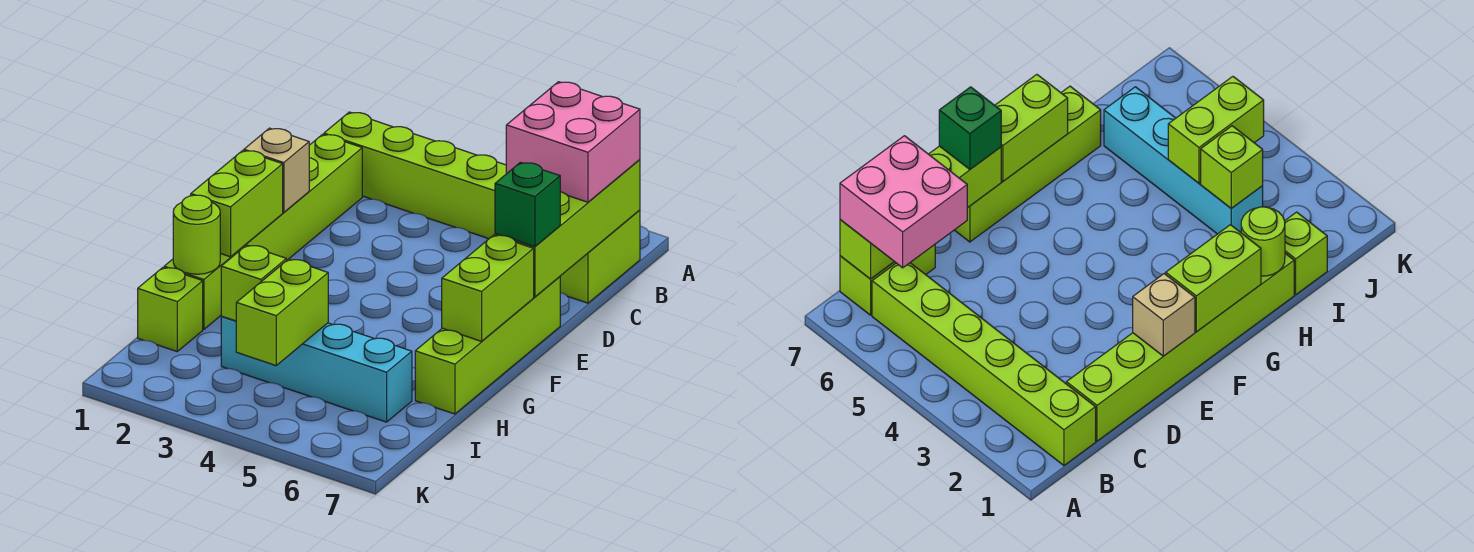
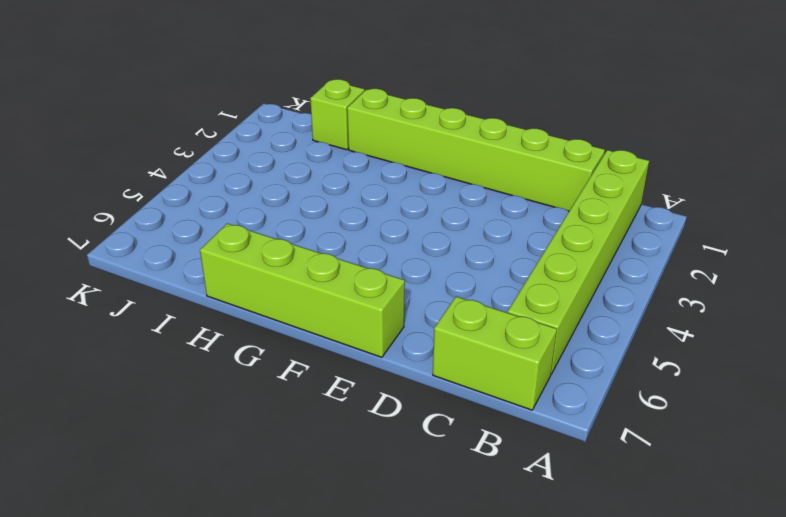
none -> cyan 1x4 brick [221,317,412,422]
none -> lime 1x4 brick [495,160,640,297]
none -> tan 1x1 brick [244,128,309,212]

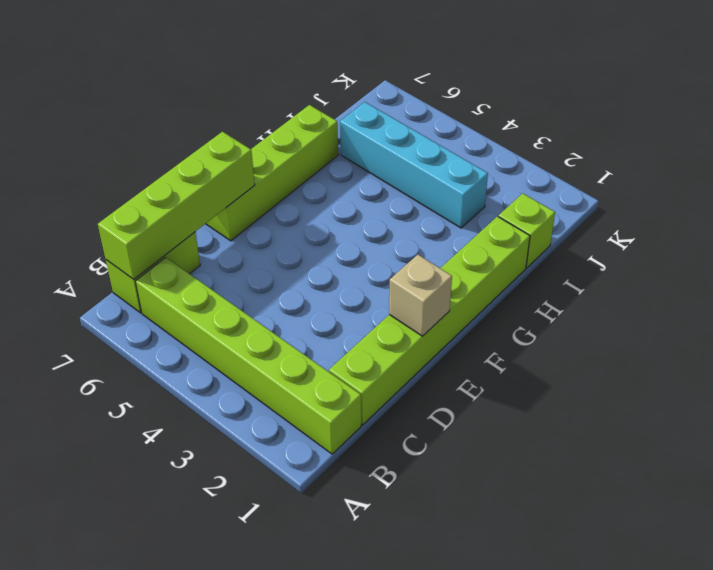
none -> lime 1x2 brick [191,151,283,257]
none -> lime 1x2 brick [442,235,534,341]
none -> lime 1x1 round brick [173,195,220,274]

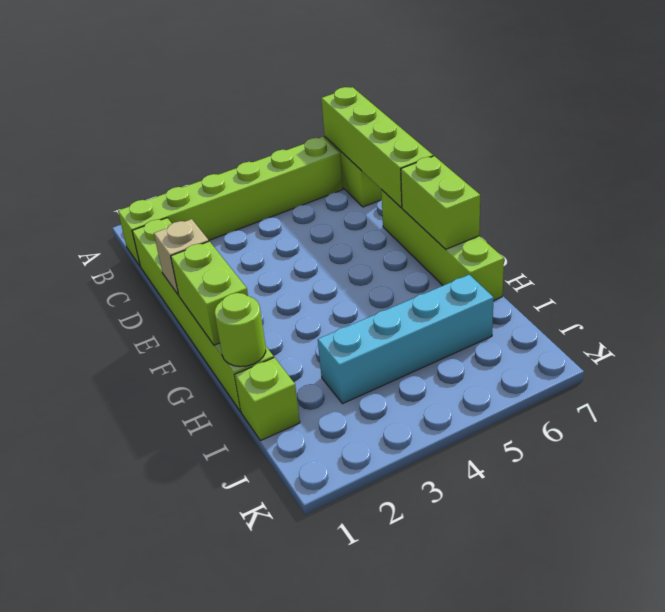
none -> lime 1x1 brick [221,245,286,321]
none -> lime 1x2 brick [236,259,328,366]
none -> pink 2x2 brick [506,82,640,202]

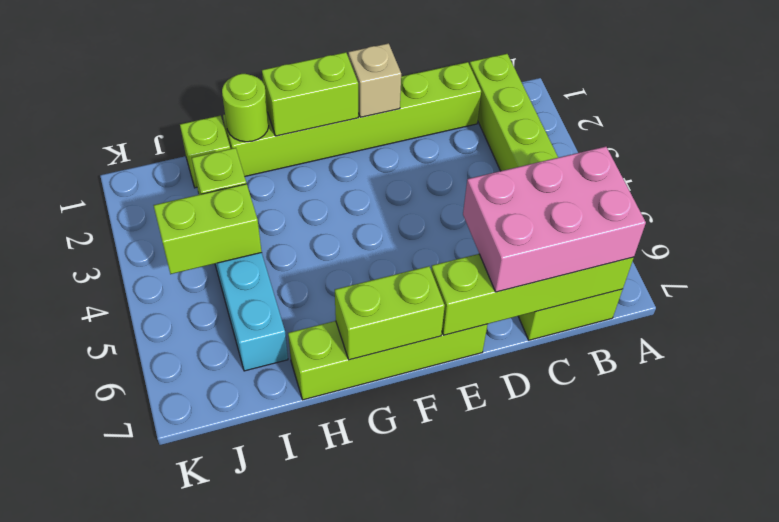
pink 2x3 brick [463,147,646,292] -> pink 2x2 brick [506,82,640,202]
none -> green 1x1 brick [495,162,560,247]

